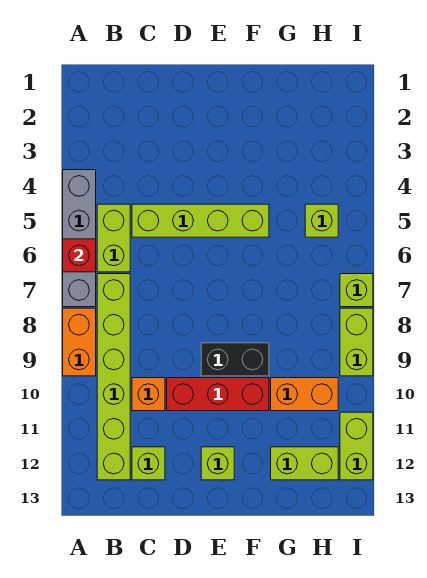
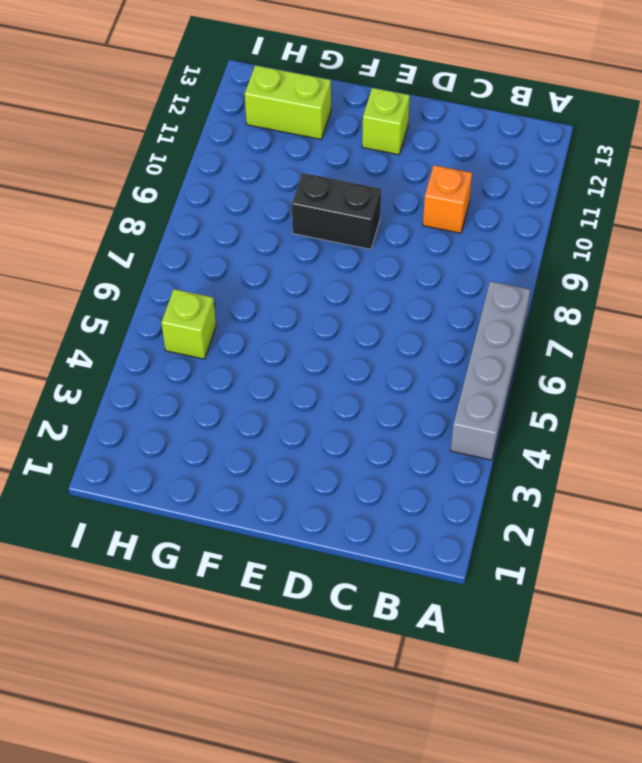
none -> orange 1x2 brick [63,308,96,376]
none -> lime 1x2 brick [97,204,130,272]
none -> lime 1x6 brick [97,274,130,480]

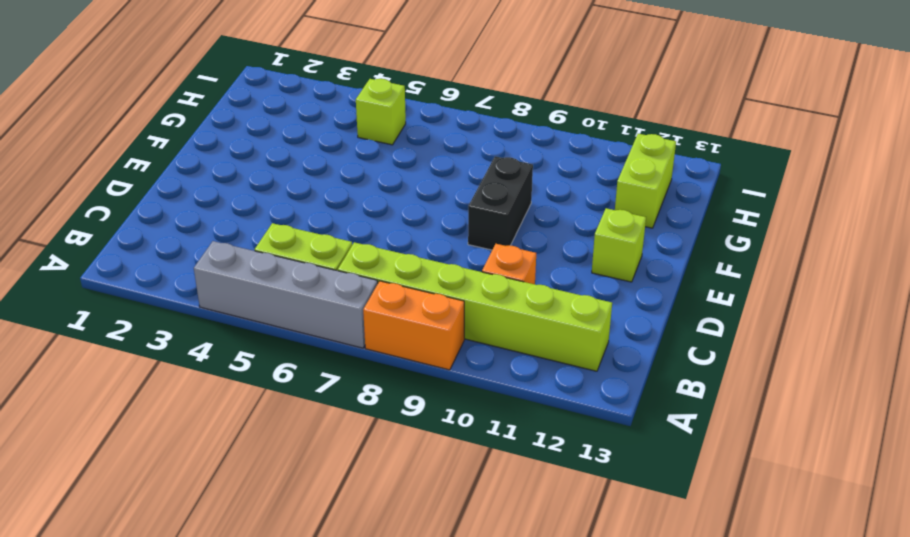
none -> lime 1x4 brick [132,204,269,237]
none -> lime 1x1 brick [132,447,165,480]
none -> red 1x3 brick [167,378,269,411]

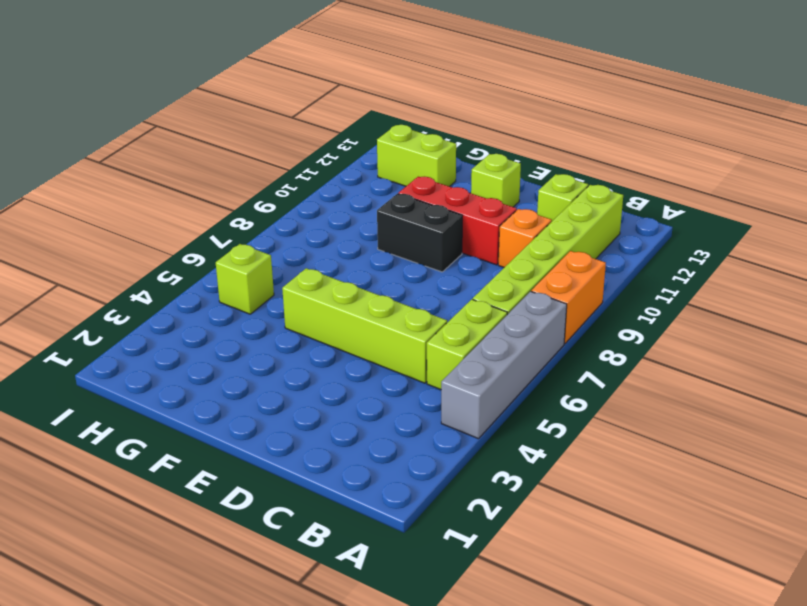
none -> orange 1x2 brick [271,378,338,411]
none -> lime 1x1 brick [340,274,373,307]
none -> lime 1x2 brick [340,308,373,376]

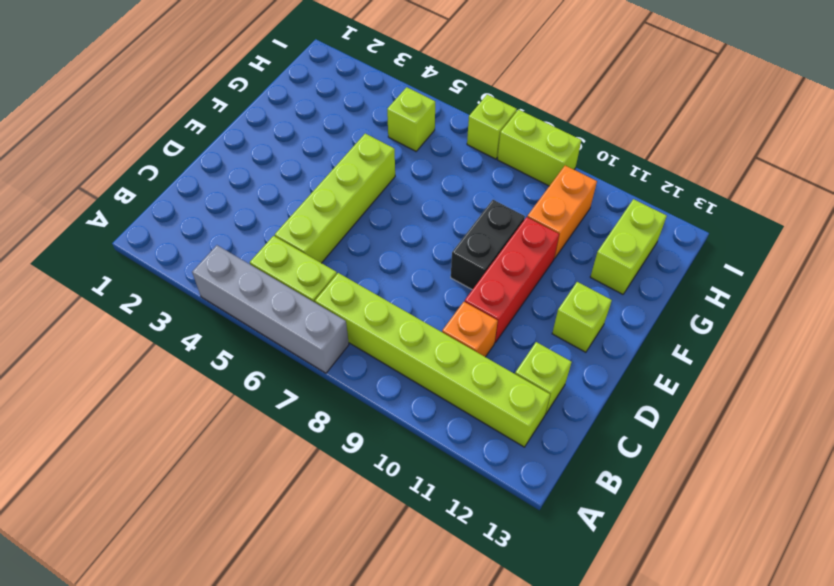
none -> orange 1x2 brick [63,308,96,376]
none -> lime 1x2 brick [340,412,373,480]
none -> red 1x1 brick [63,239,96,272]

